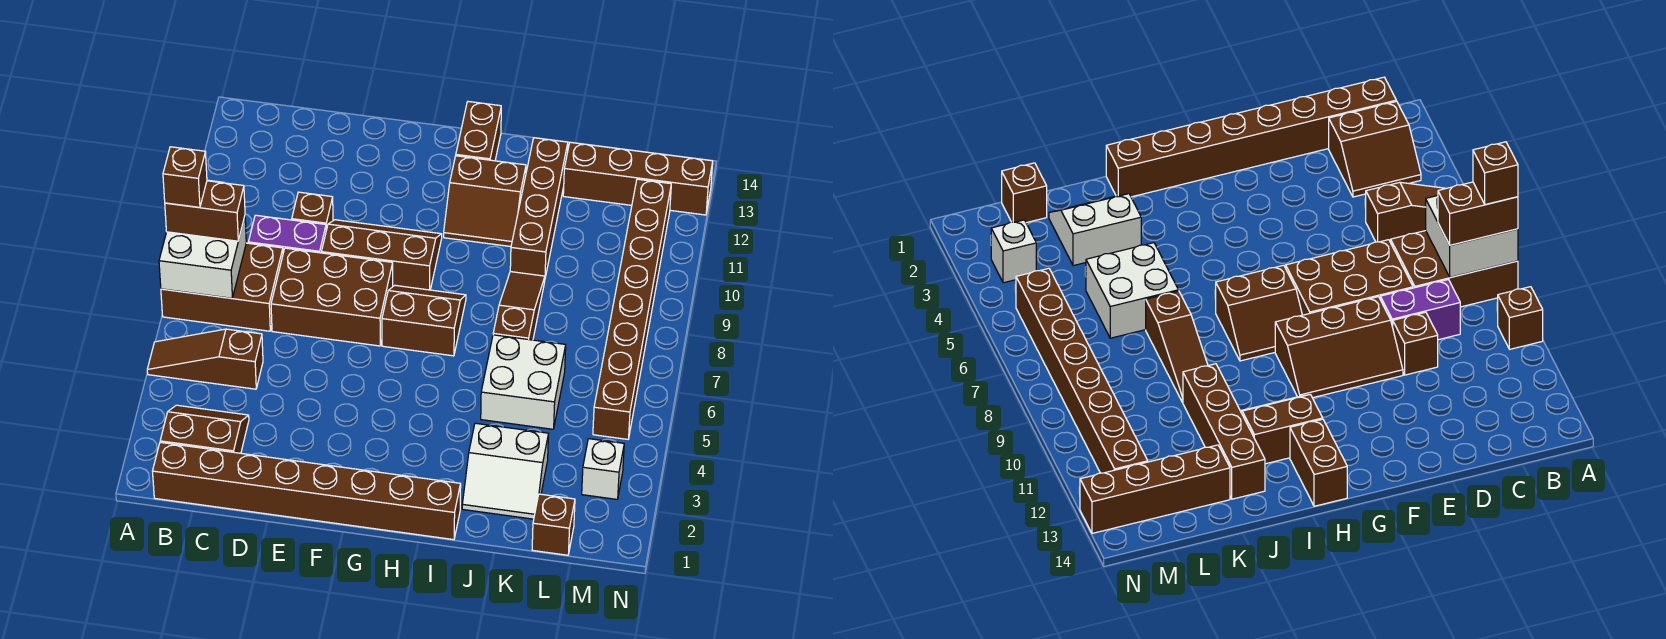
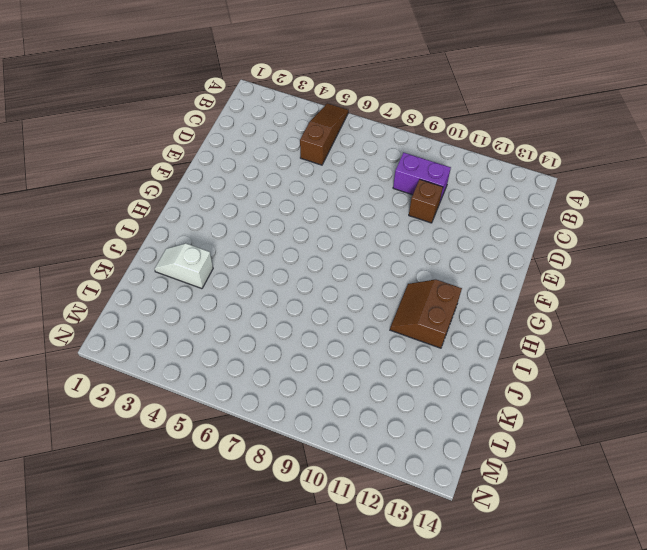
purple 1x2 brick [393,153,451,201] -> purple 1x2 brick turned to [248,215,326,253]
white 1x2 slope [155,244,213,289] -> white 2x2 slope [462,423,548,519]
none -> brown 2x3 brick [161,243,283,331]
none -> brown 1x1 brick [1498,287,1543,349]
none -> brown 1x8 brick [153,442,461,540]

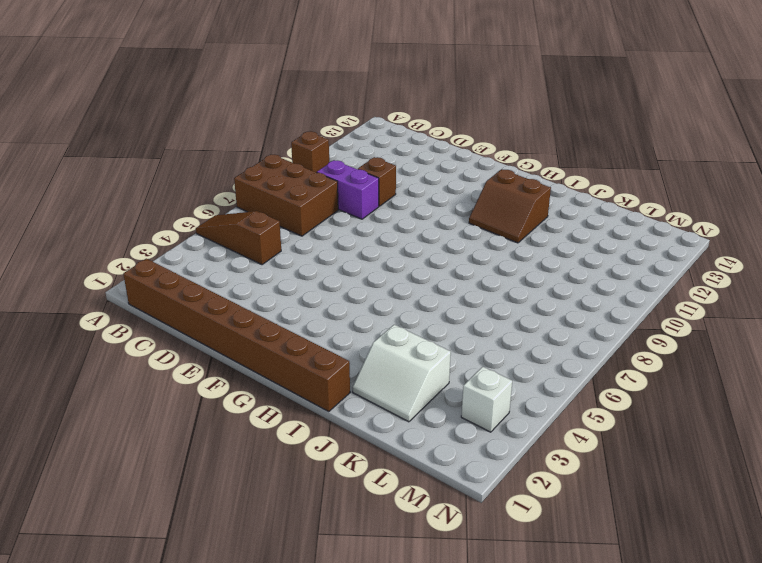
none -> brown 2x2 slope [160,405,249,453]
none -> brown 2x3 brick [271,248,393,346]
none -> brown 2x3 slope [321,220,442,290]

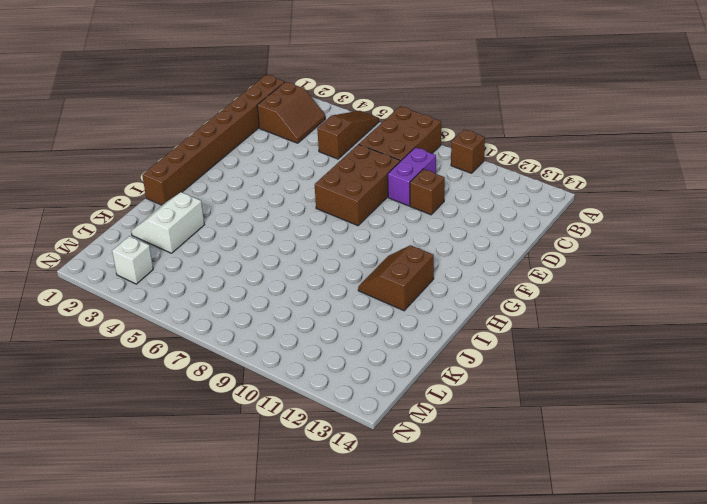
none -> brown 2x3 slope [321,220,442,290]
none -> brown 2x2 slope [382,285,466,356]
none -> brown 1x2 brick [456,102,501,161]

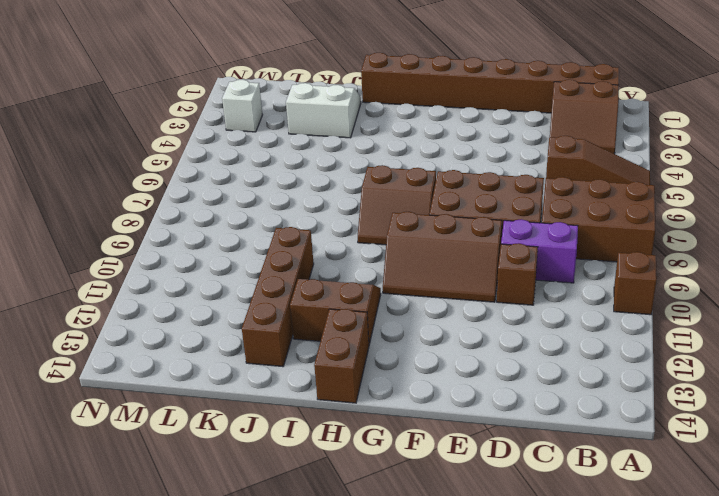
none -> white 2x2 brick [481,335,566,429]
none -> brown 1x3 slope [493,272,545,340]
none -> brown 1x4 brick [563,142,713,215]

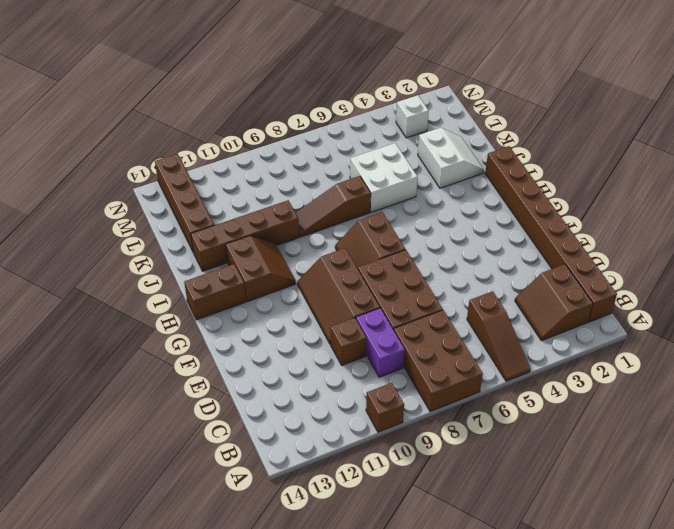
none -> brown 1x1 brick [532,494,575,555]
none -> brown 1x8 brick [593,179,671,439]
none -> white 2x2 brick [159,217,246,298]

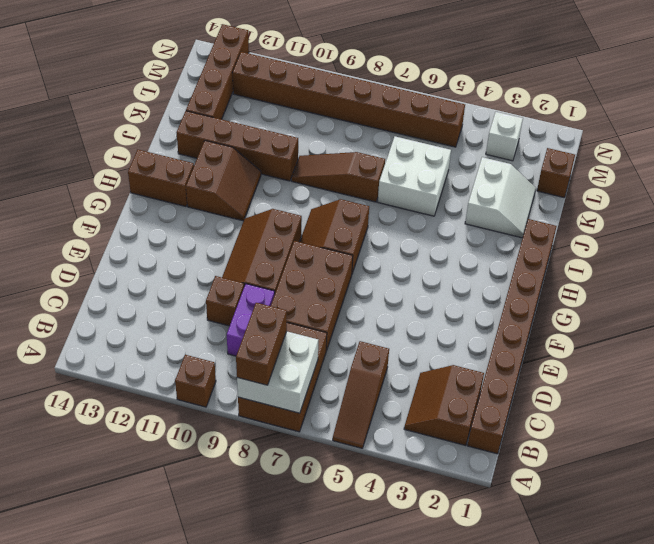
none -> brown 1x1 brick [163,147,207,207]

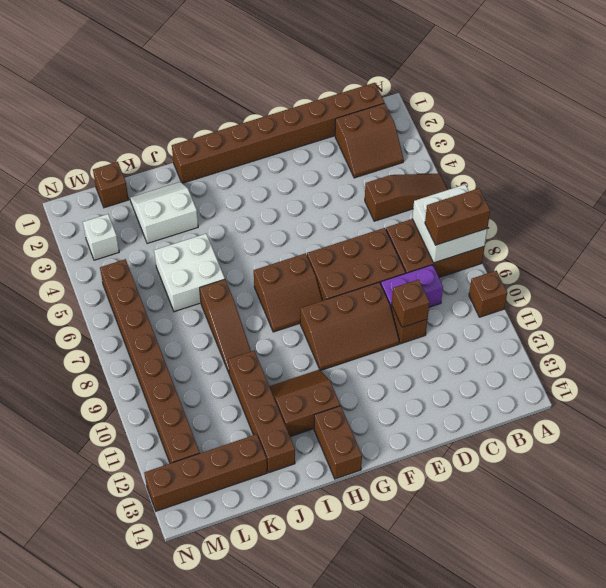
brown 1x1 brick [392,279,430,327] -> brown 1x1 brick moved to [163,147,207,207]

